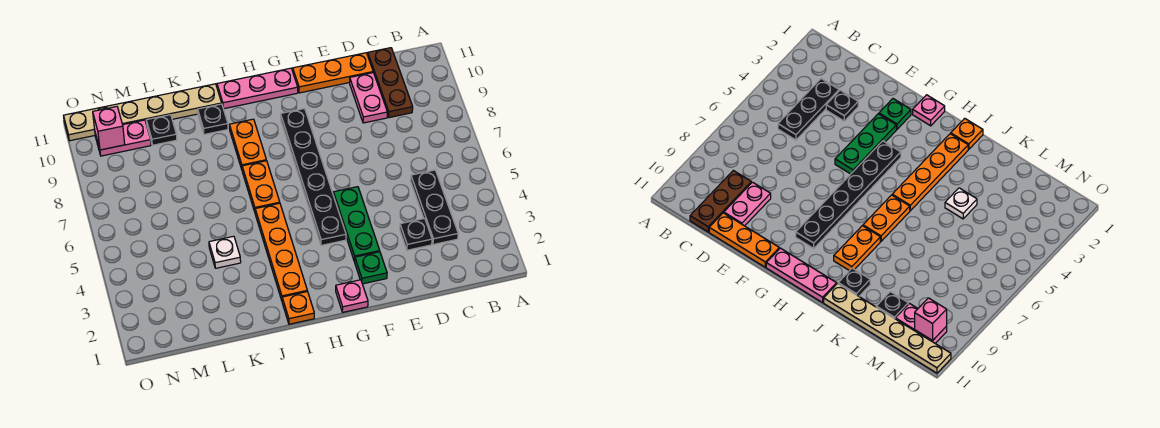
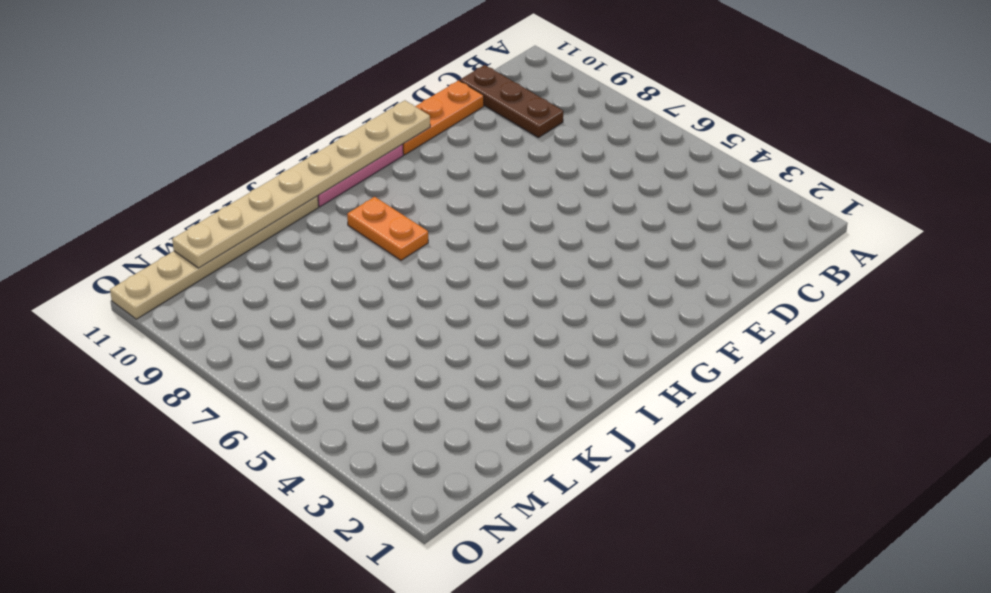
tan 1x8 plate [172,100,430,268] -> none
none -> black 1x3 plate [411,170,458,245]
none -> black 1x1 plate [400,218,432,250]
none -> pink 1x2 plate [350,73,387,123]

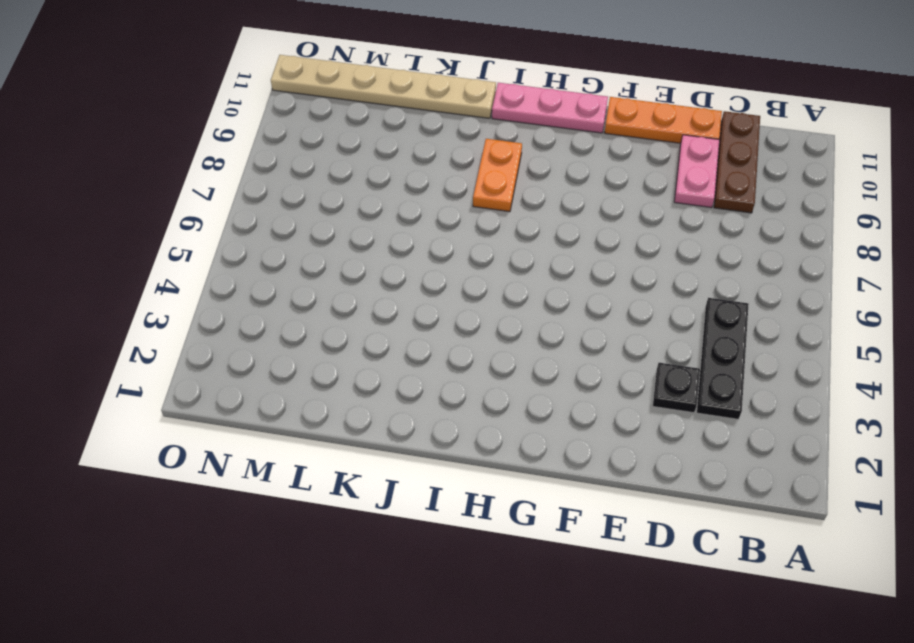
none -> green 1x1 plate [355,252,387,284]
none -> green 1x3 plate [333,187,380,262]
none -> pink 1x1 plate [336,280,368,312]

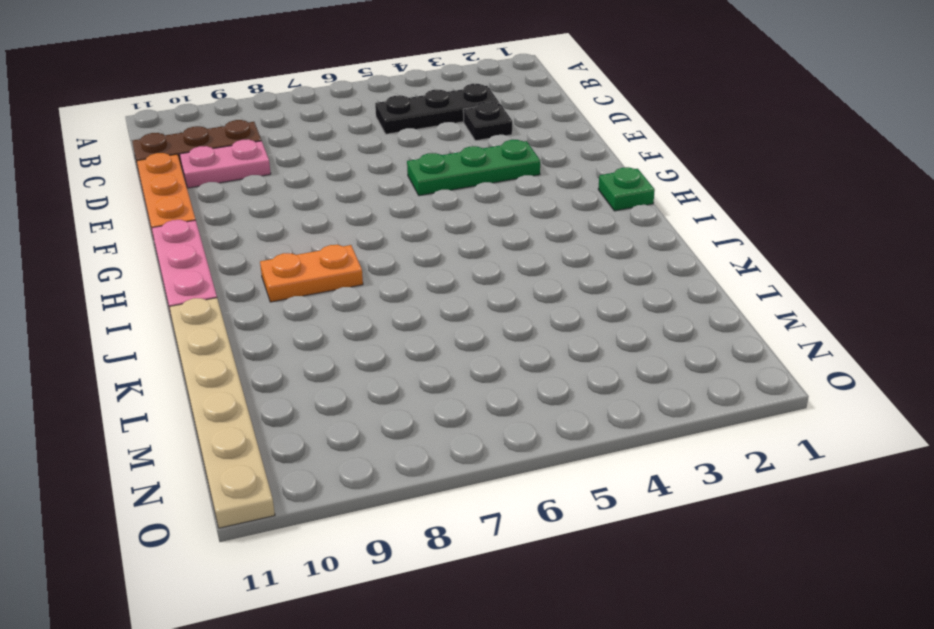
green 1x1 plate [598,167,655,211] -> green 1x1 plate moved to [355,252,387,284]
none -> pink 1x1 plate [336,280,368,312]
none -> black 1x6 plate [281,109,346,245]
none -> orange 1x1 plate [282,291,314,324]

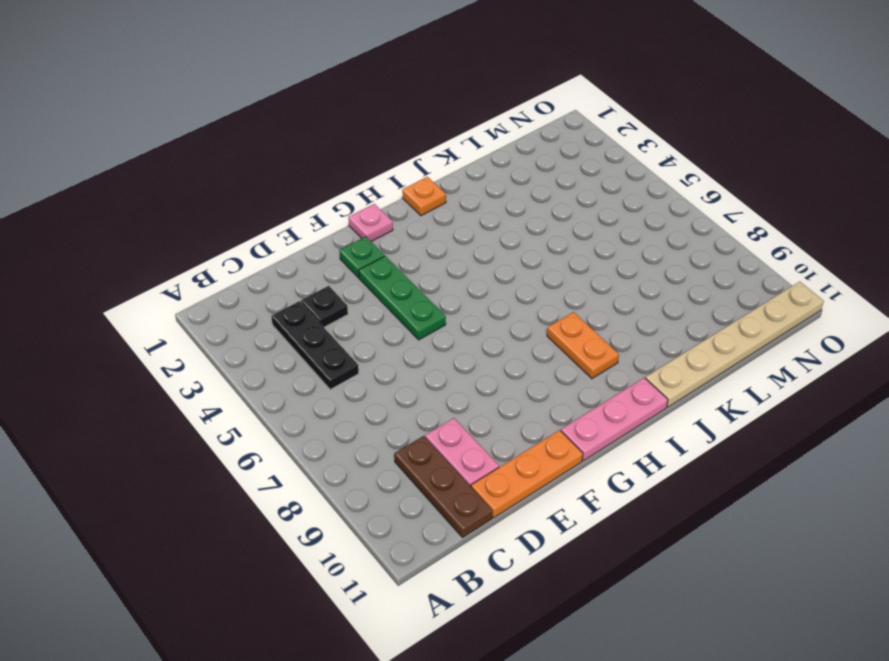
none -> black 1x6 plate [281,109,346,245]
none -> orange 1x4 plate [255,203,307,300]
none -> orange 1x2 plate [242,161,280,212]

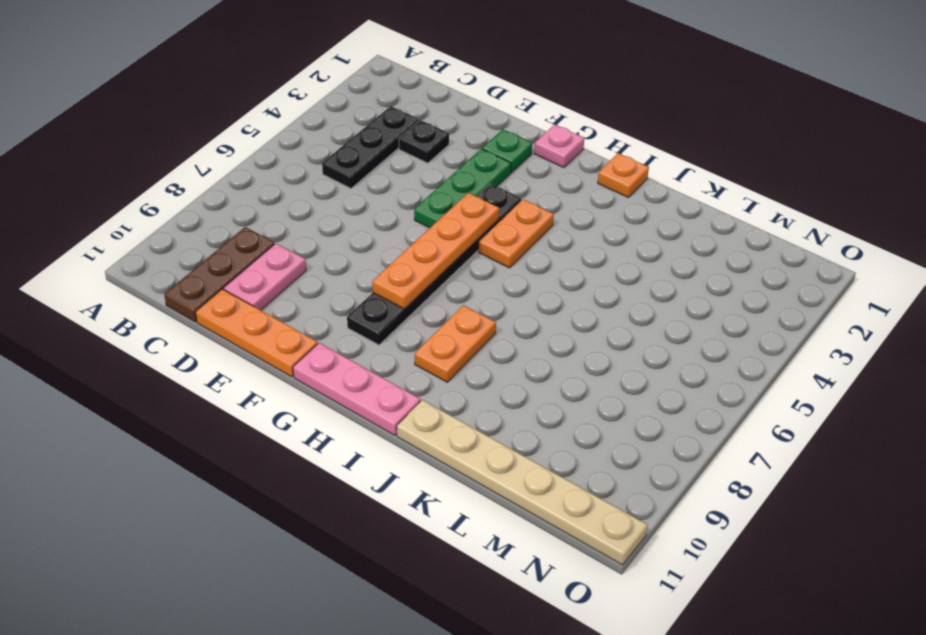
orange 1x4 plate [372,193,499,309] -> orange 1x4 plate moved to [255,203,307,300]
orange 1x2 plate [478,199,554,268] -> orange 1x2 plate moved to [242,161,280,212]
none -> black 1x1 plate [198,104,228,134]
none -> white 1x1 plate [209,236,241,268]
none -> black 1x1 plate [146,115,177,145]

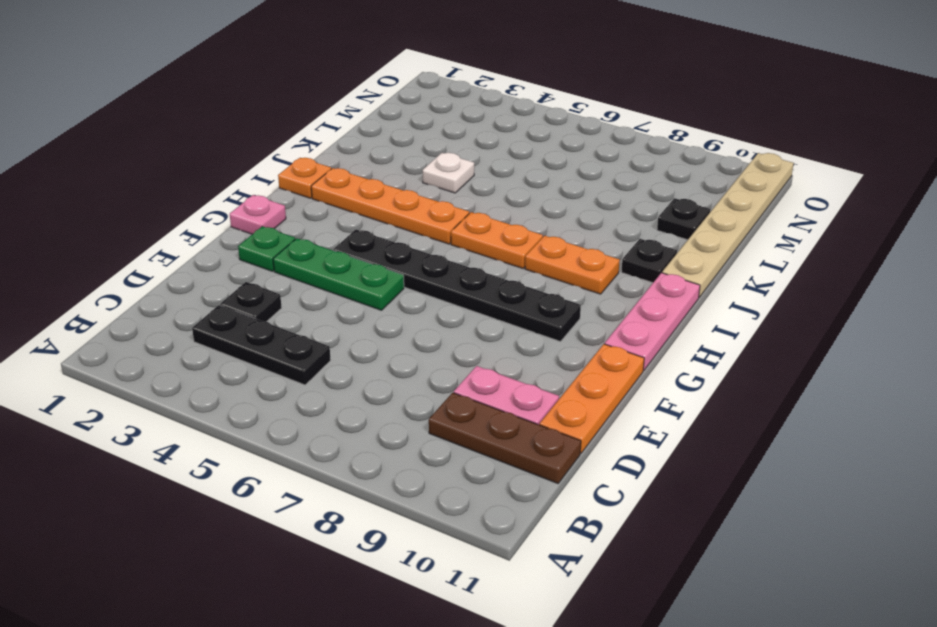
none -> pink 1x2 plate [95,120,151,156]
none -> pink 1x1 brick [93,107,125,150]

